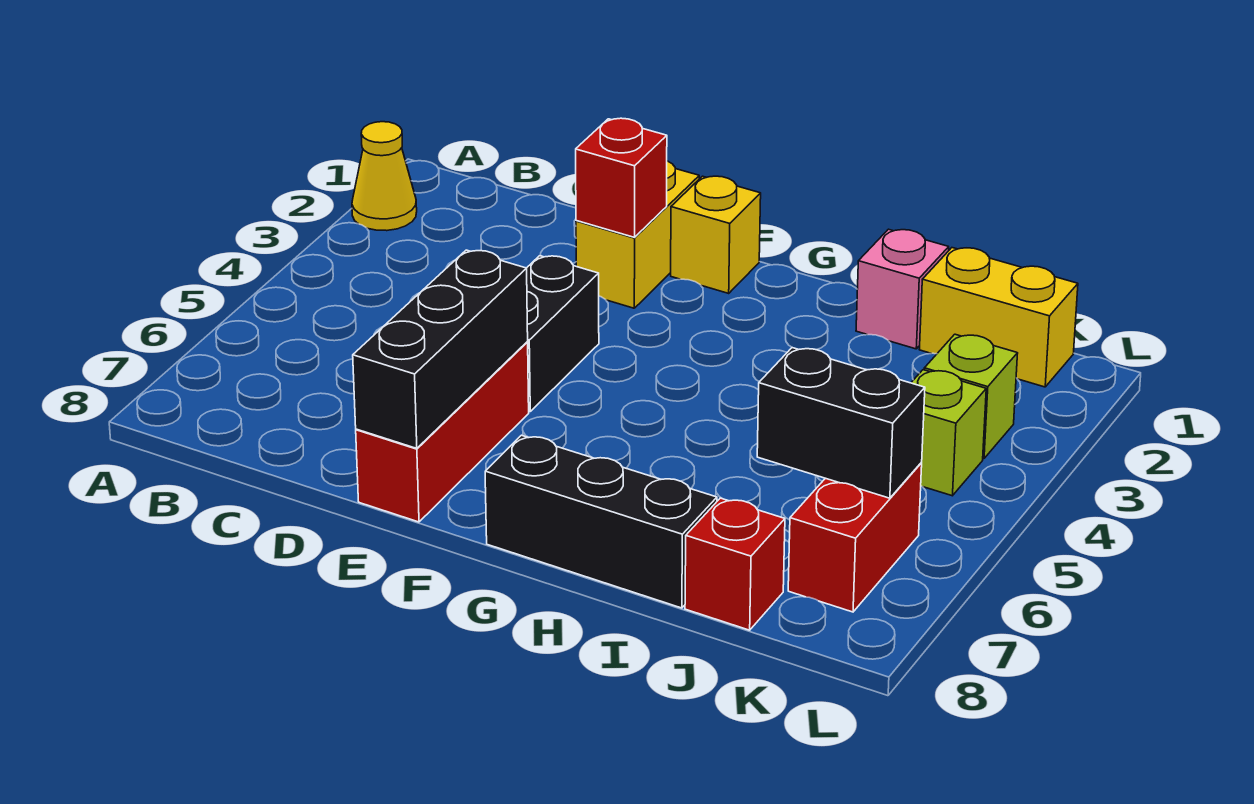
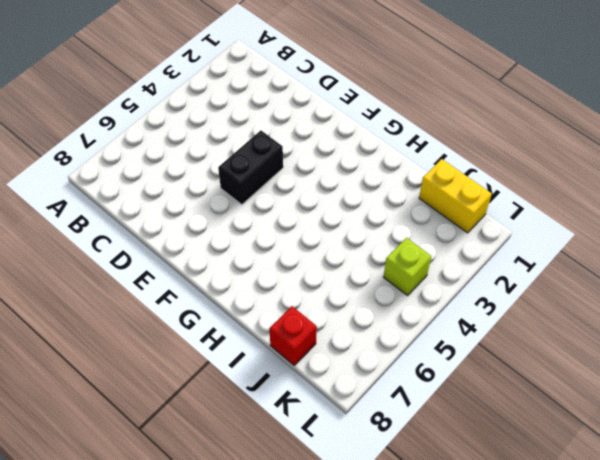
none -> yellow 1x1 cone [352,122,417,231]
none -> yellow 1x2 brick [576,161,699,308]
none -> red 1x3 brick [356,342,529,522]

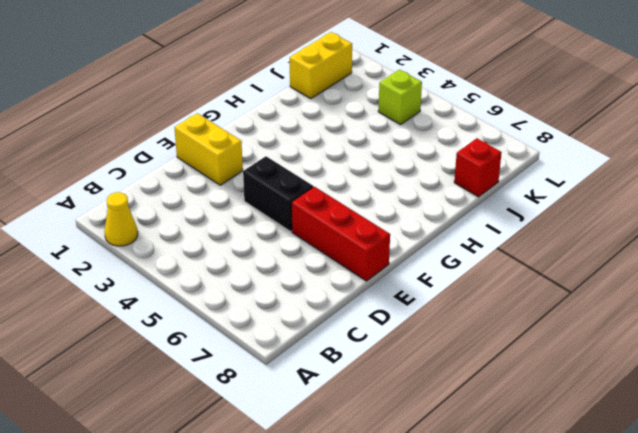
none -> yellow 1x1 brick [671,176,761,293]
none -> black 1x3 brick [485,435,717,608]
none -> pink 1x1 brick [856,229,949,349]

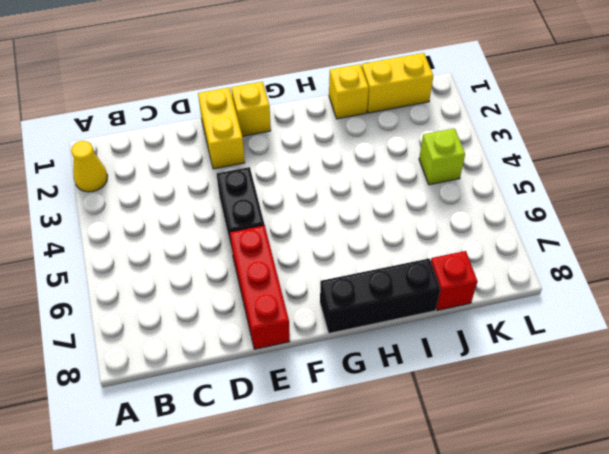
yellow 1x1 brick [329,64,369,119] -> pink 1x1 brick [856,229,949,349]
none -> lime 1x1 brick [924,334,1018,459]
none -> red 1x2 brick [788,463,922,612]
none -> red 1x1 brick [576,118,667,237]

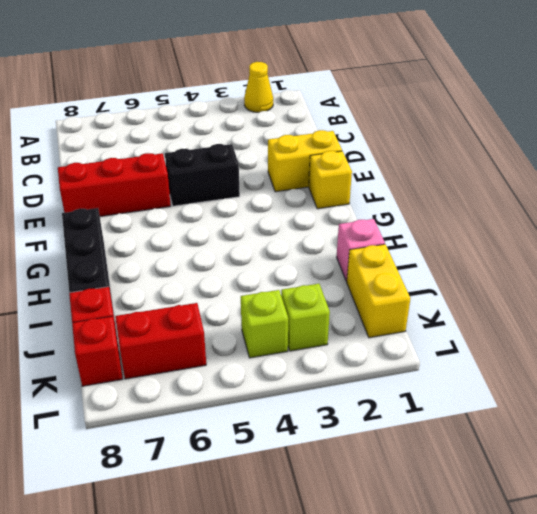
red 1x1 brick [72,316,123,386] -> red 1x1 brick moved to [576,118,667,237]
none -> black 1x3 brick [353,250,528,448]
none -> black 1x2 brick [757,348,925,498]

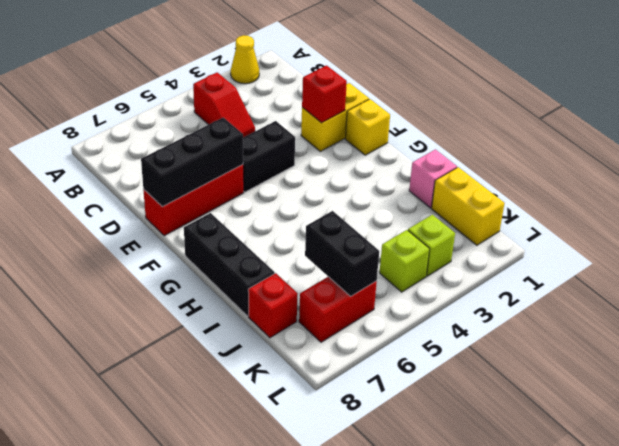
red 1x2 slope [193,72,255,137] -> none

